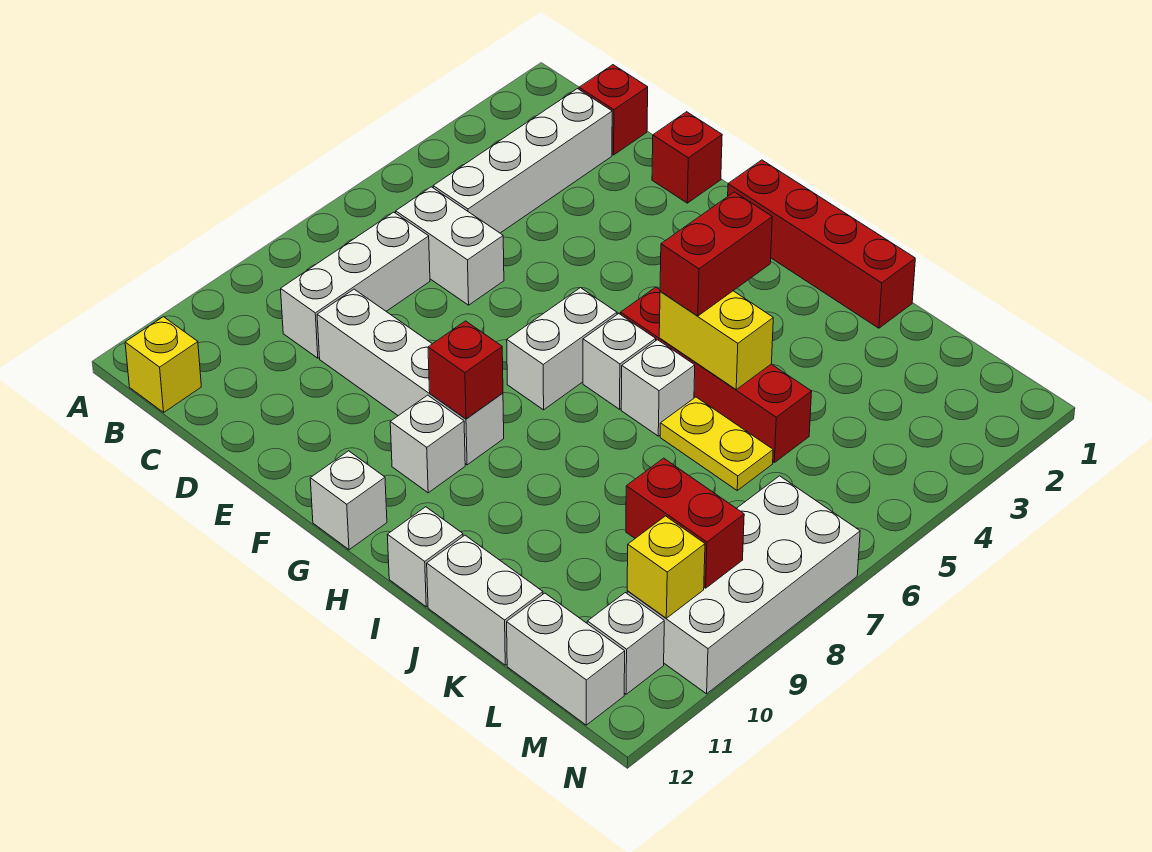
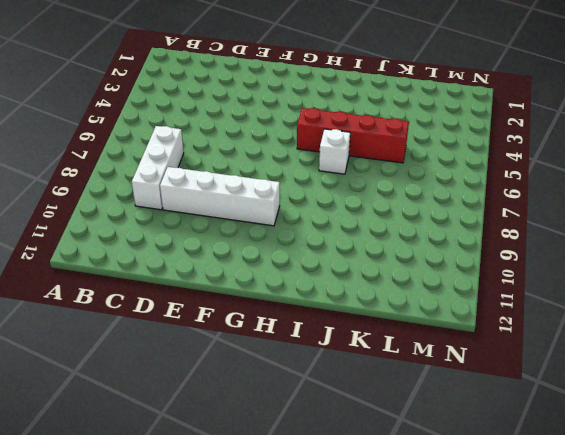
none -> yellow 1x1 brick [125,317,201,412]
none -> red 1x1 brick [579,65,648,155]
none -> white 1x4 brick [433,89,612,233]

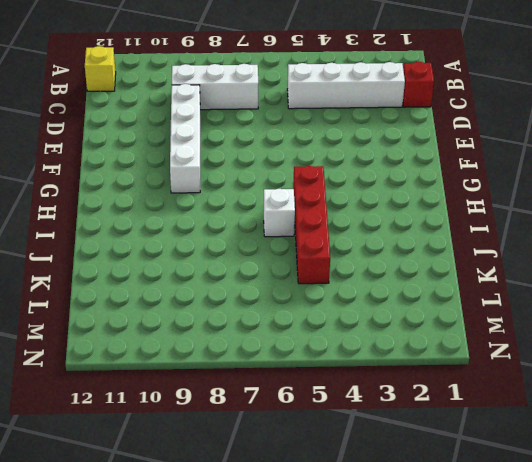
none -> white 1x2 brick [396,187,504,305]
none -> red 1x1 brick [652,112,722,203]
none -> red 1x4 brick [728,160,915,328]

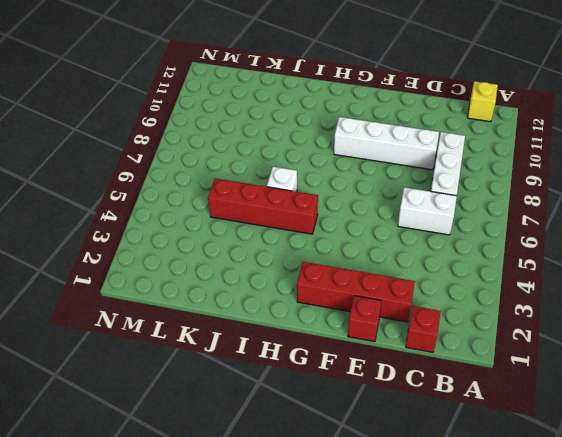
red 1x4 brick [297,262,415,322] -> red 1x4 brick moved to [728,160,915,328]
none -> white 1x4 brick [433,89,612,233]
none -> white 1x2 brick [507,288,617,410]
none -> white 1x1 brick [390,395,465,493]

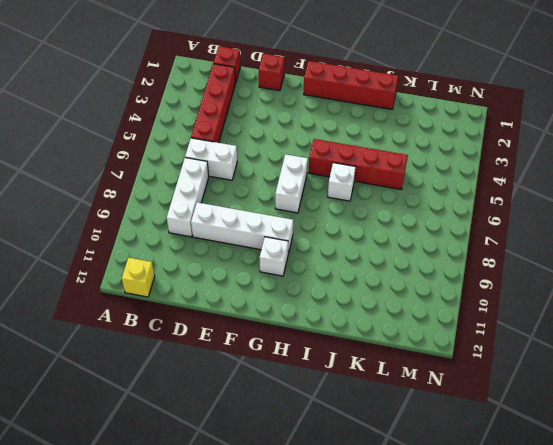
red 1x4 brick [191,64,235,143] -> white 1x4 brick [433,89,612,233]
none -> white 1x1 brick [310,451,387,550]
none -> white 1x1 brick [583,314,656,409]
none -> white 1x1 brick [387,507,463,607]

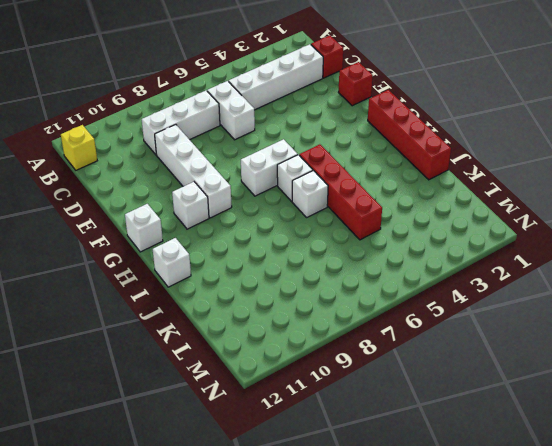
none -> yellow 1x2 plate [660,397,773,490]
none -> white 1x2 brick [427,535,543,665]
none -> white 1x2 brick [507,593,625,725]

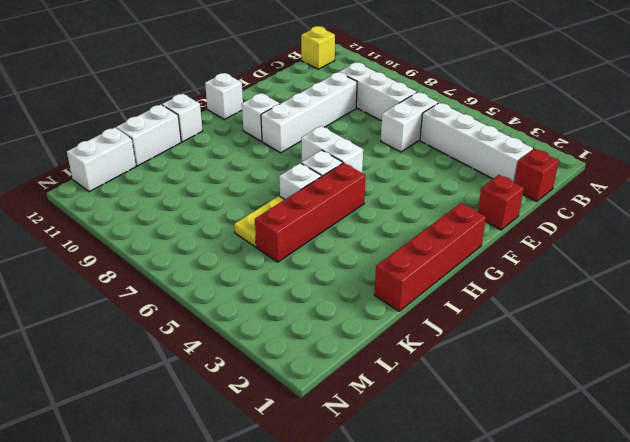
none -> white 2x4 brick [627,476,860,694]
none -> white 1x1 brick [587,593,664,694]
none -> red 1x1 brick [428,321,503,419]

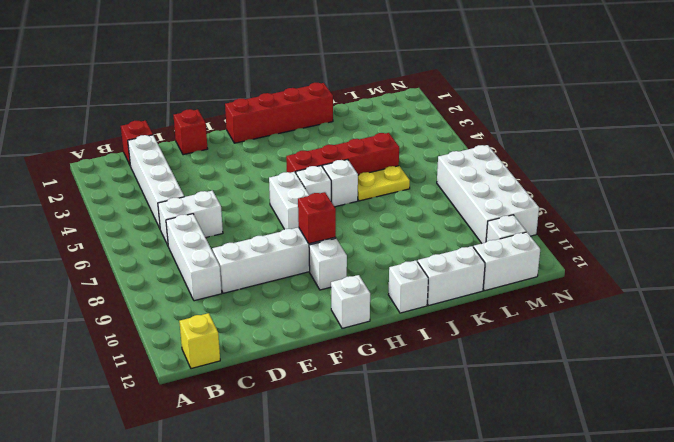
none -> yellow 1x2 brick [659,291,773,389]
none -> red 1x2 brick [626,458,744,588]
none -> yellow 1x1 brick [627,516,705,618]

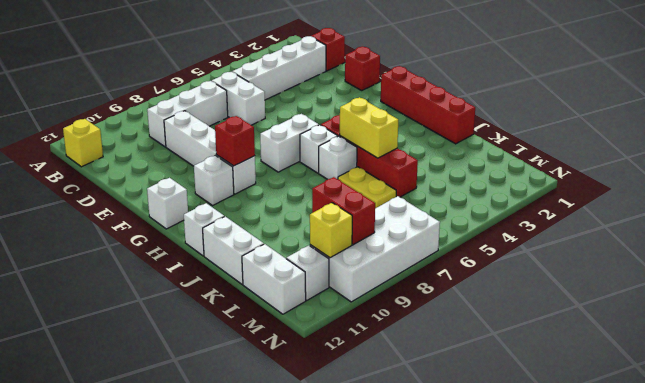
none -> red 1x2 brick [660,192,772,316]

